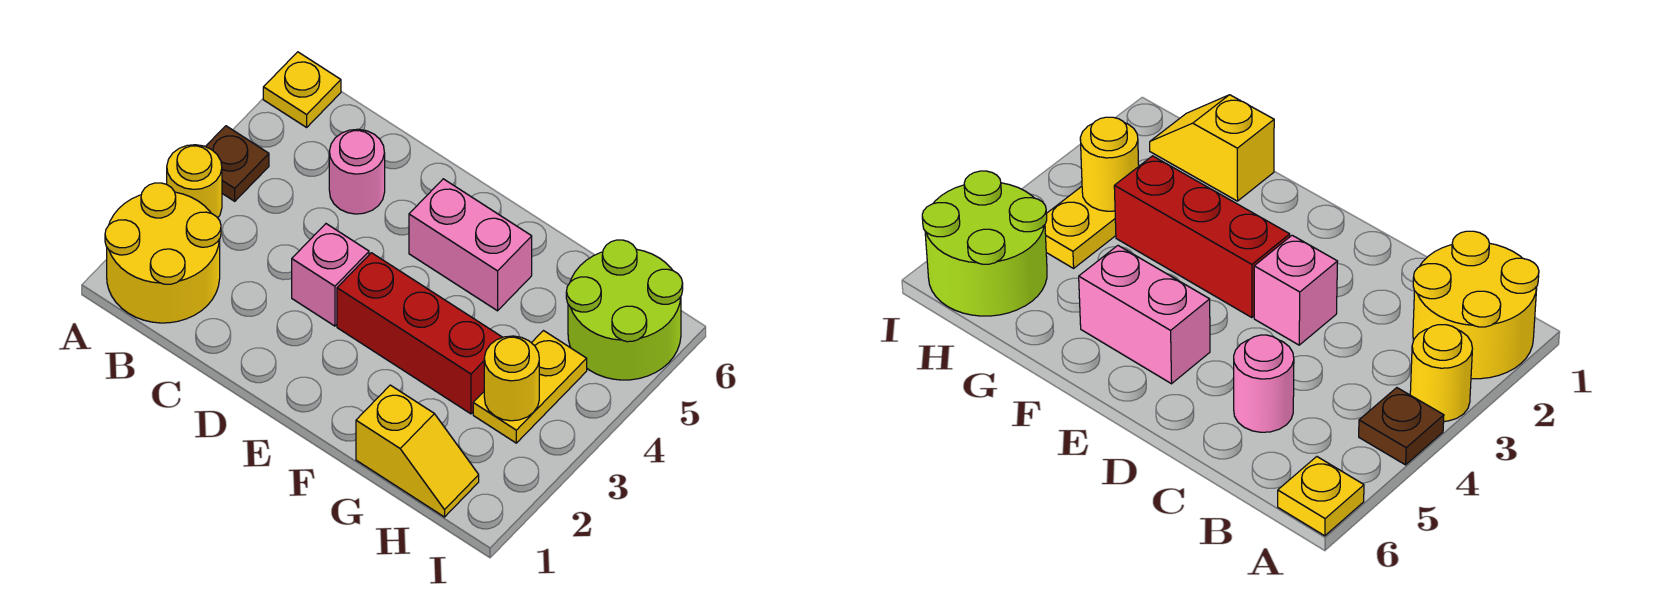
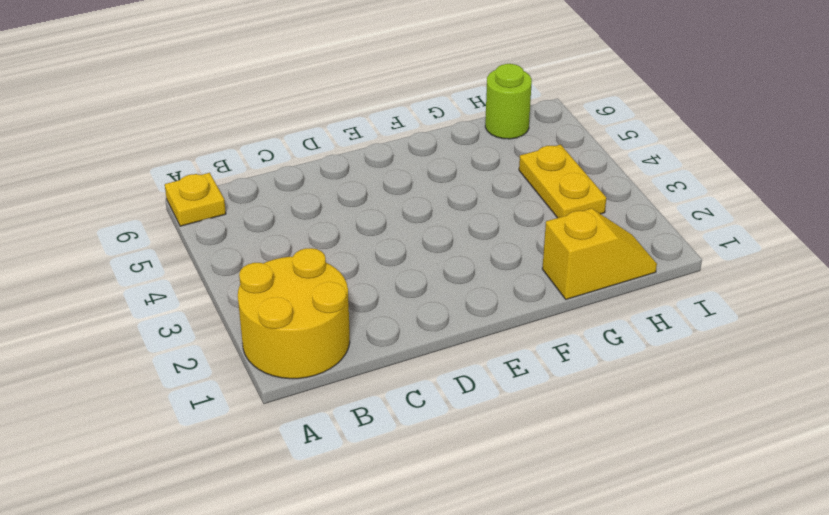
lime 1x1 round brick [485,64,532,139] -> lime 2x2 round brick [566,240,683,380]
none -> yellow 1x1 round brick [167,145,222,218]
none -> brown 1x1 plate [205,126,269,201]
none -> pink 1x1 round brick [329,129,385,214]

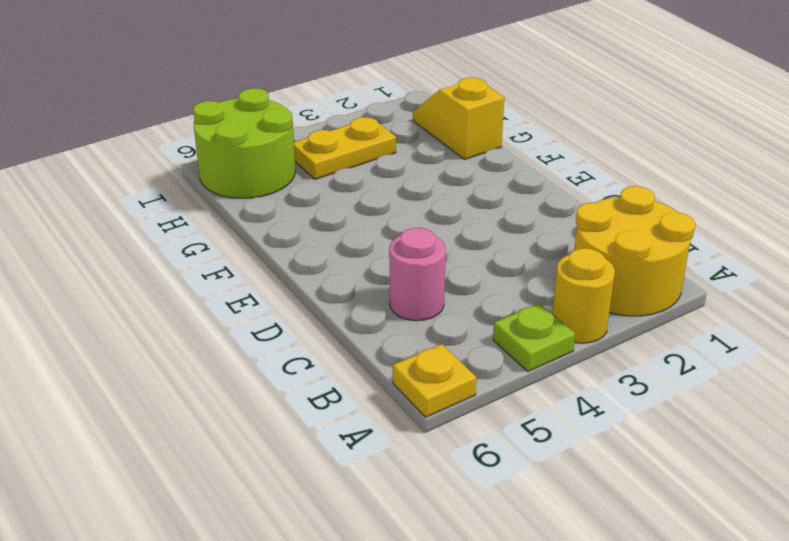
lime 1x1 plate [493,303,575,371] -> brown 1x1 plate [205,126,269,201]
none -> pink 1x1 brick [292,224,369,326]
none -> red 1x3 brick [337,253,502,414]
none -> pink 1x2 brick [409,179,532,311]

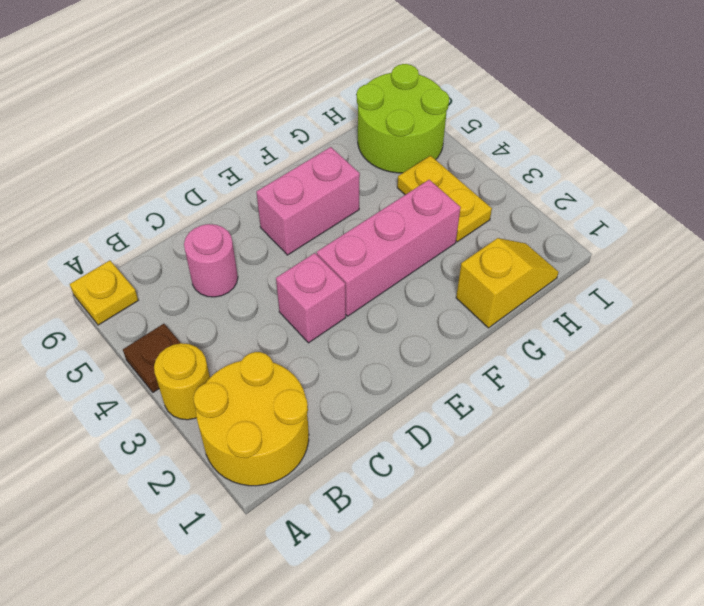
pink 1x3 brick [317,180,461,316] -> red 1x3 brick [337,253,502,414]
none -> yellow 1x1 round brick [484,336,539,421]

